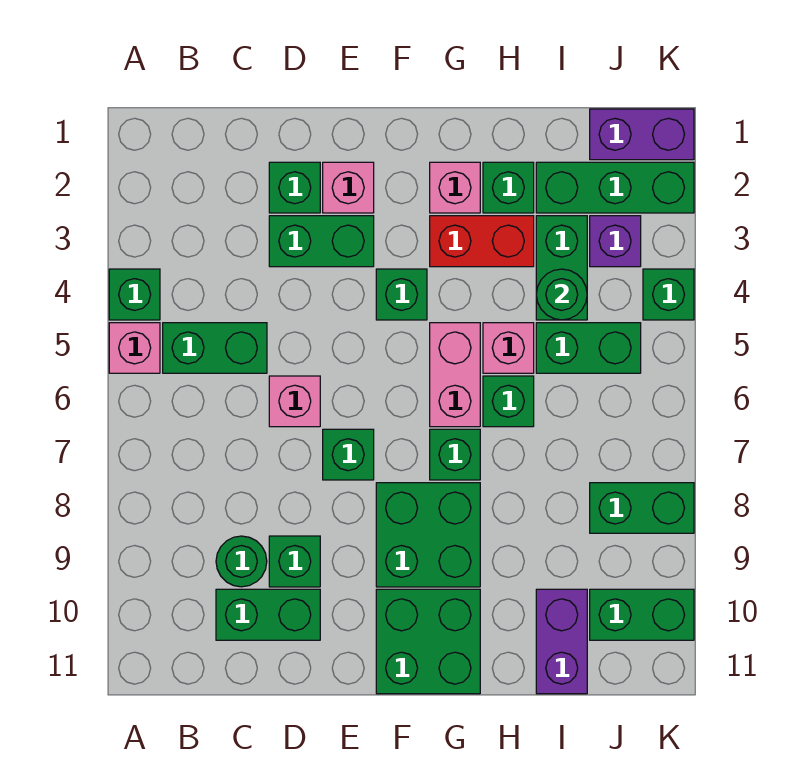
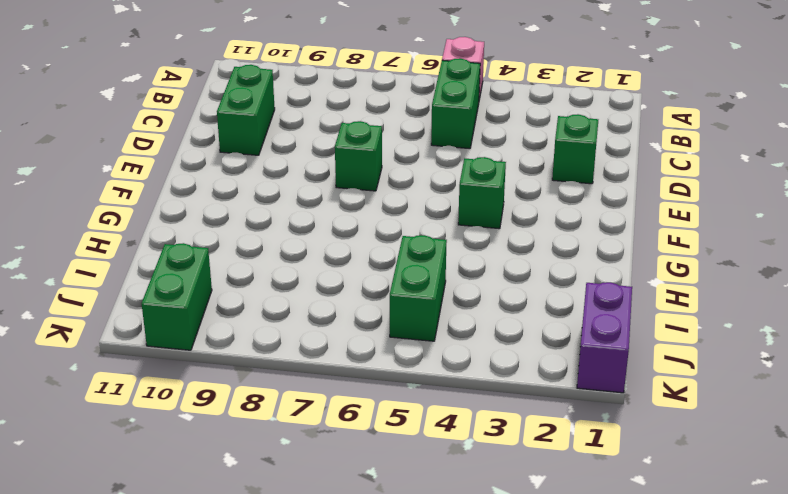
none -> green 1x1 brick [109,269,160,320]
none -> green 1x1 round brick [216,536,267,587]
none -> green 1x2 brick [269,216,374,267]
none -> pink 1x1 brick [269,376,320,427]

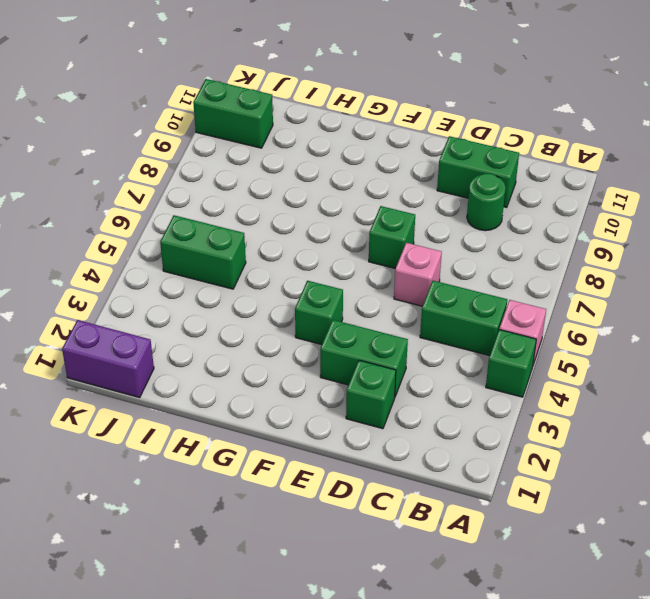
none -> green 1x1 brick [269,536,320,587]
none -> pink 1x1 brick [323,162,374,213]
none -> green 2x2 brick [376,483,480,587]
none -> green 2x2 brick [376,589,480,694]

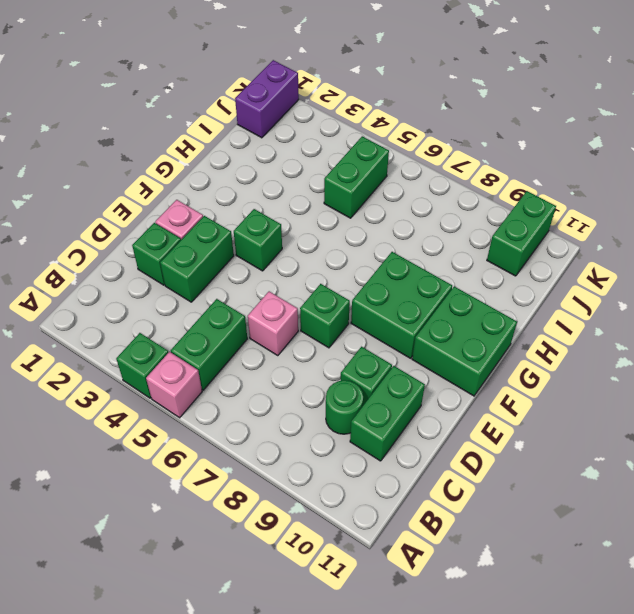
none -> pink 1x1 brick [430,162,480,213]
none -> red 1x2 brick [430,216,534,267]
none -> pink 1x2 brick [430,323,480,427]
none -> green 1x1 brick [430,429,480,480]

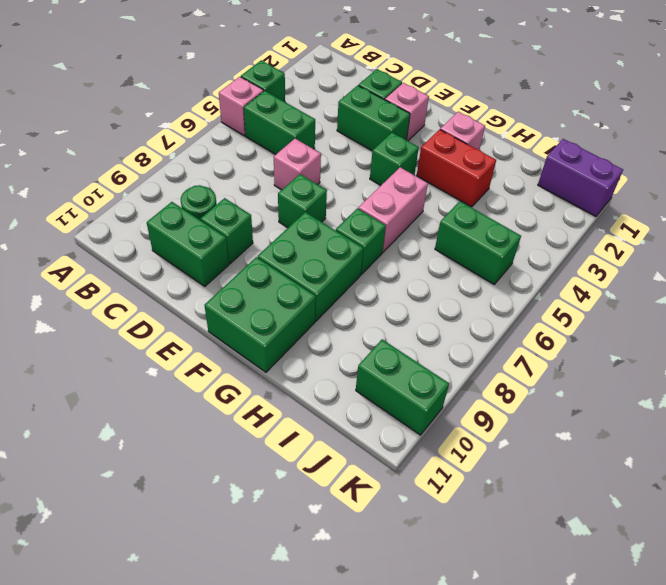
none -> green 1x1 brick [483,162,534,213]
none -> pink 1x1 brick [483,323,534,373]
none -> green 1x1 brick [483,376,534,427]
none -> green 1x3 brick [536,162,694,213]

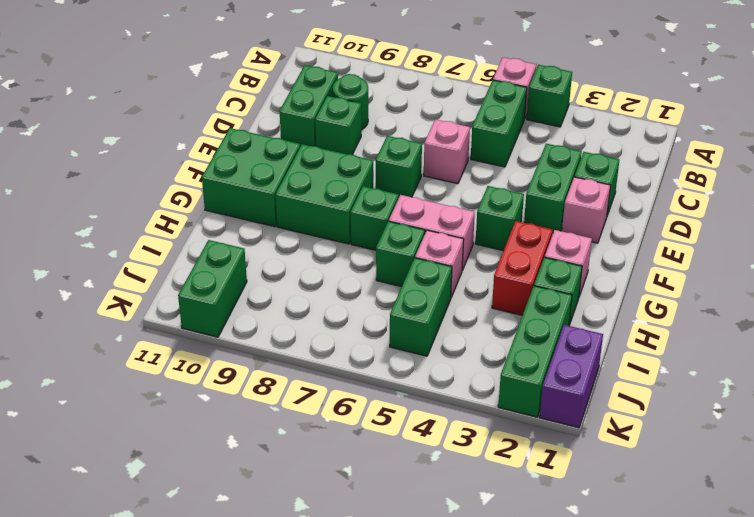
none -> green 1x2 brick [536,216,587,320]
none -> purple 1x2 brick [536,589,587,694]
none -> purple 1x1 brick [590,216,641,267]
none -> green 1x2 brick [590,483,694,533]

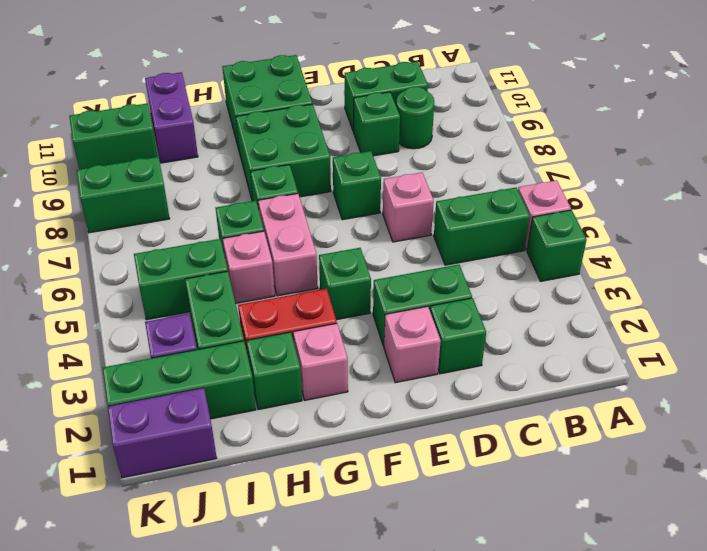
none -> green 1x1 brick [643,269,694,320]
none -> green 1x1 round brick [536,269,587,320]

